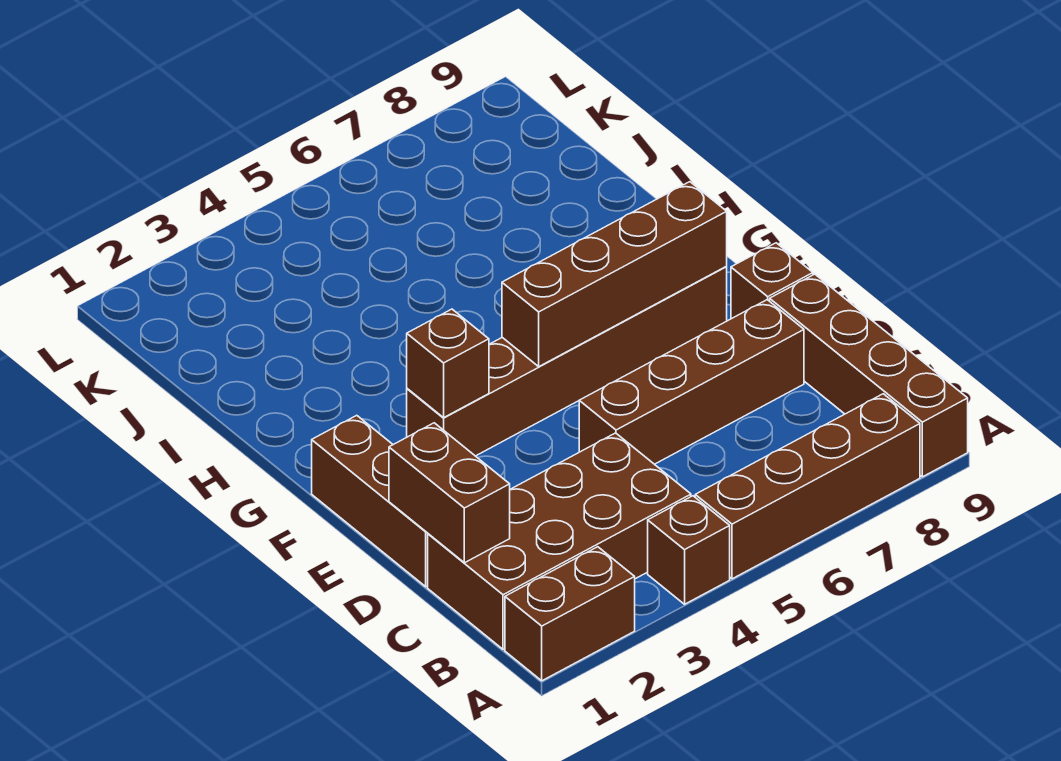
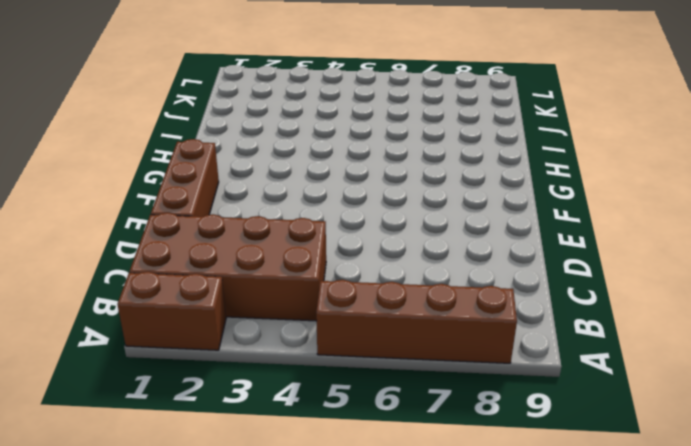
none -> brown 1x1 brick [648,496,730,604]
none -> brown 1x4 brick [770,274,968,477]
none -> brown 1x4 brick [579,300,804,464]

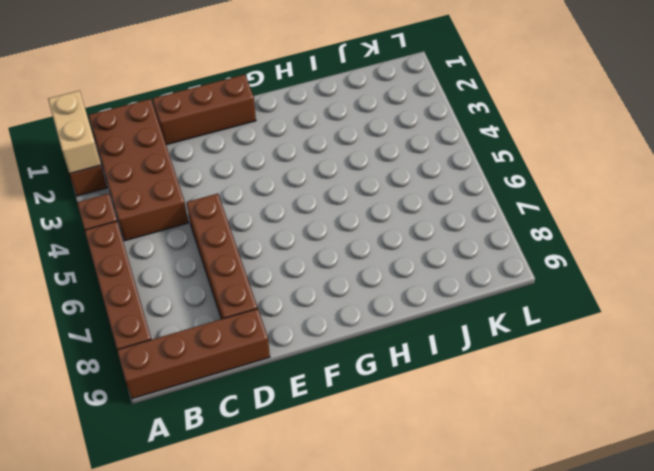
tan 1x2 brick [48,91,101,174] -> none
none -> brown 1x1 brick [731,243,813,319]
none -> brown 1x6 brick [407,266,727,456]
none -> brown 1x2 brick [389,423,510,563]

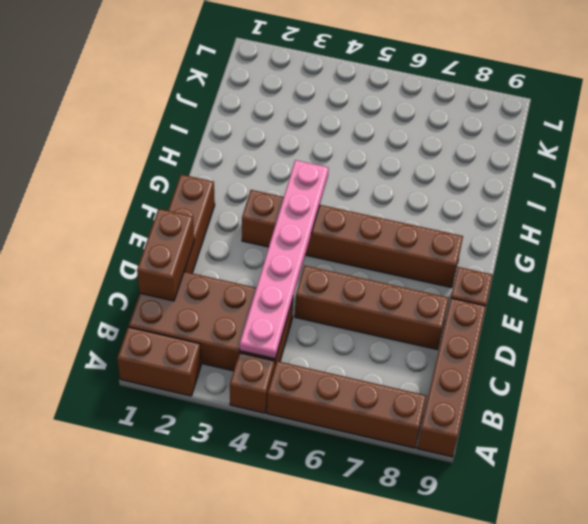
pink 1x6 plate [240,160,329,359] -> none
none -> brown 1x1 brick [407,309,489,418]
none -> brown 1x4 brick [502,182,727,366]

